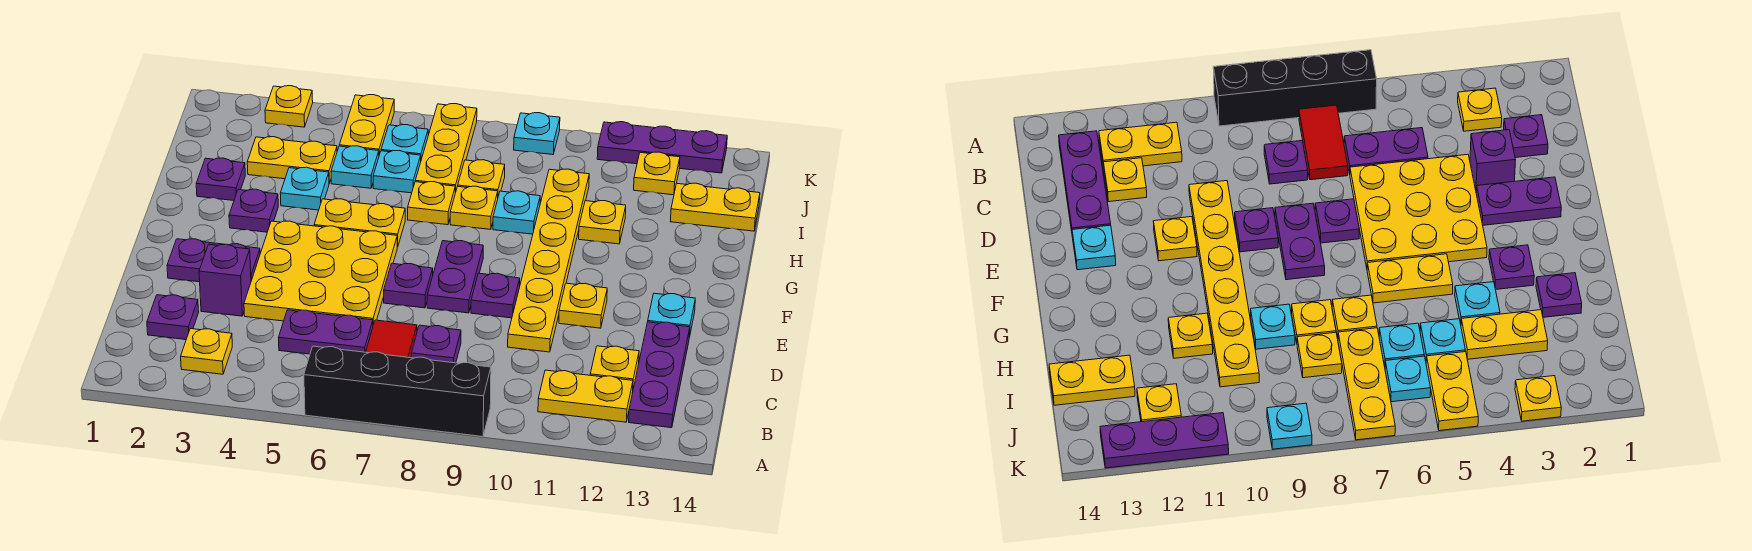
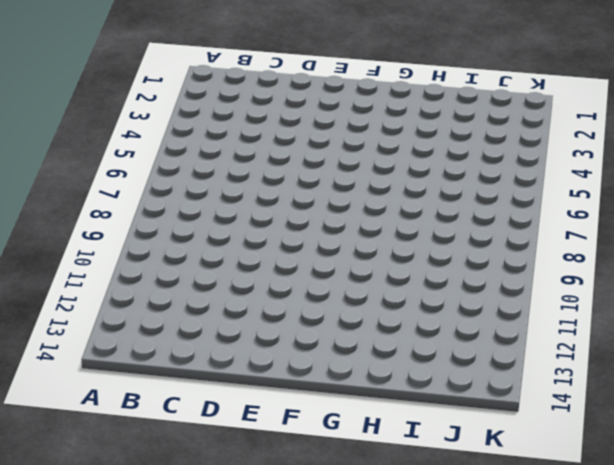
none -> black 1x4 brick [304,346,491,437]
none -> yellow 1x1 plate [181,329,232,374]
none -> red 1x2 tile [366,320,417,358]
none -> yellow 1x2 plate [538,370,633,422]

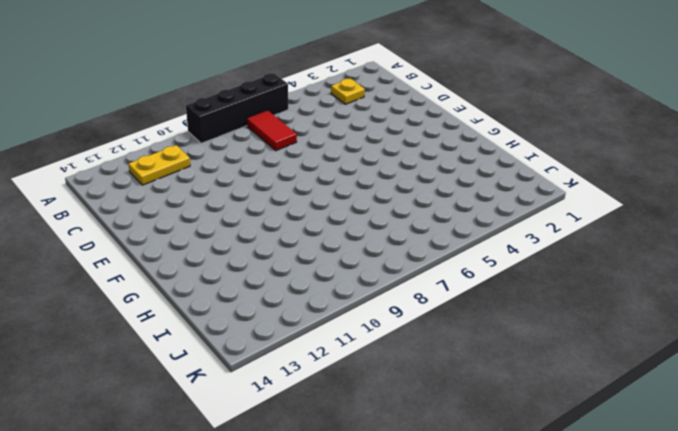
none -> purple 1x3 plate [629,322,690,428]
none -> purple 1x1 plate [147,295,199,340]
none -> purple 1x2 plate [279,310,373,354]
none -> purple 1x1 plate [411,325,461,363]

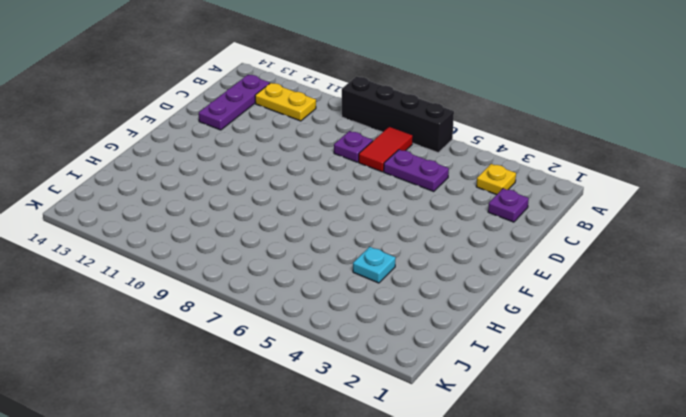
none -> yellow 1x1 plate [590,346,639,389]
none -> purple 1x1 brick [199,244,251,316]
none -> yellow 3x3 plate [244,221,397,325]
none -> yellow 1x6 plate [508,169,589,352]

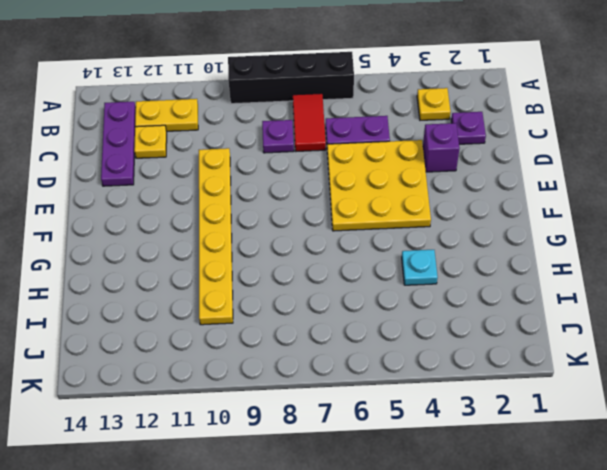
none -> purple 1x2 plate [167,239,260,282]
none -> purple 1x1 plate [384,263,433,308]
none -> purple 1x2 plate [427,241,483,313]
none -> purple 1x1 plate [471,273,520,318]

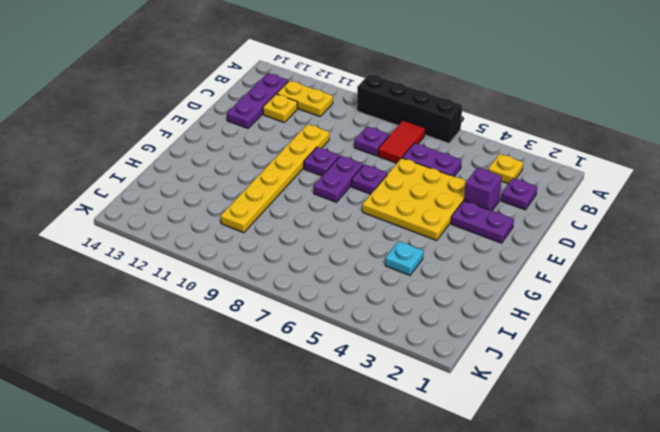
none -> yellow 1x1 plate [559,283,607,328]
none -> cyan 1x1 plate [648,293,695,338]
none -> purple 1x1 plate [229,189,278,232]
none -> yellow 1x2 plate [314,199,405,247]

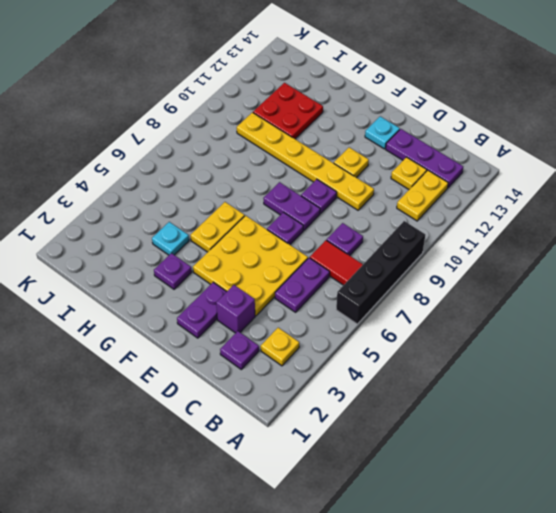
red 2x2 plate [253,83,323,139] -> yellow 1x1 plate [579,201,626,244]
none -> purple 1x1 plate [196,158,245,201]
none -> yellow 1x1 plate [408,182,455,225]
none -> yellow 1x1 plate [450,186,498,229]
none -> cyan 1x1 plate [493,191,540,234]

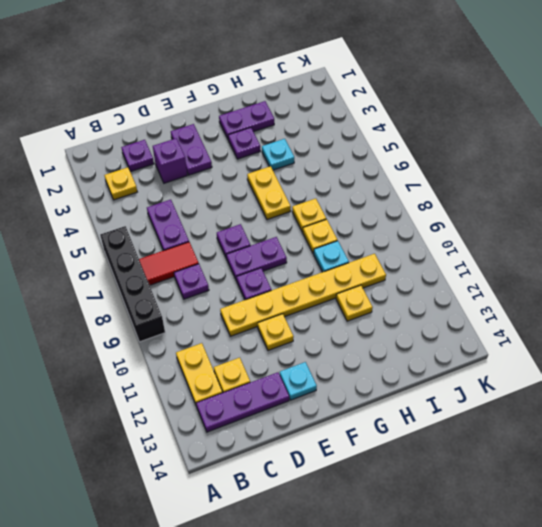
purple 1x2 plate [219,101,274,139] -> purple 1x1 plate [196,158,245,201]
none -> yellow 3x3 plate [244,221,397,325]
none -> yellow 1x2 plate [247,137,337,183]
none -> cyan 1x1 plate [331,146,379,188]
none -> cyan 1x1 plate [373,151,421,193]

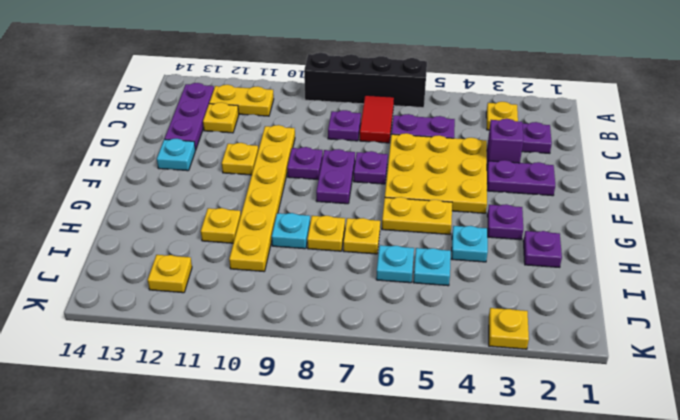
none -> yellow 1x2 plate [247,137,337,183]
none -> yellow 1x3 plate [415,104,477,193]
none -> yellow 1x1 plate [458,160,505,196]
none -> yellow 1x2 plate [670,183,760,231]

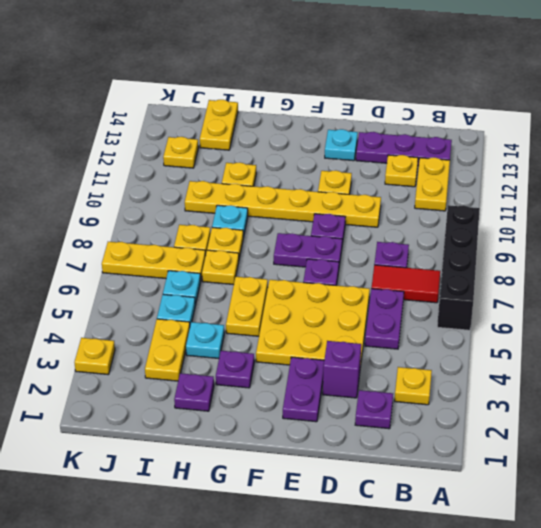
none -> yellow 1x2 plate [339,95,394,155]
none -> cyan 1x1 plate [381,125,428,159]
none -> cyan 1x1 plate [514,113,560,155]
none -> purple 1x3 plate [597,122,727,173]

